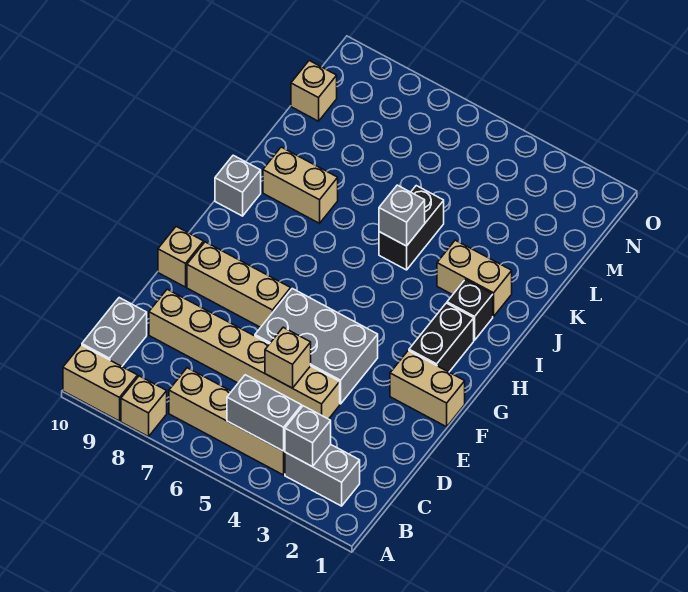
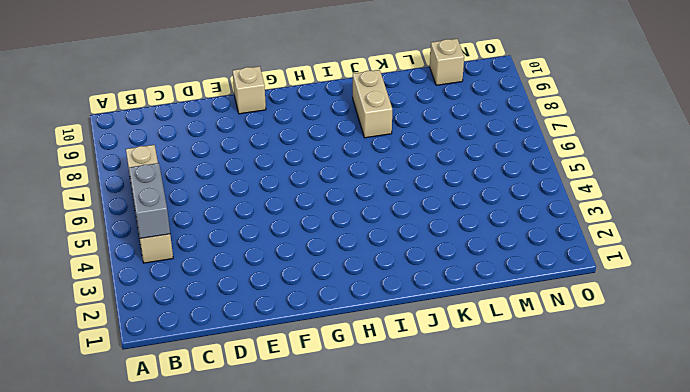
none -> tan 1x1 brick [121,376,167,437]
none -> tan 1x2 brick [63,345,138,421]
none -> grey 1x2 brick [285,444,360,506]

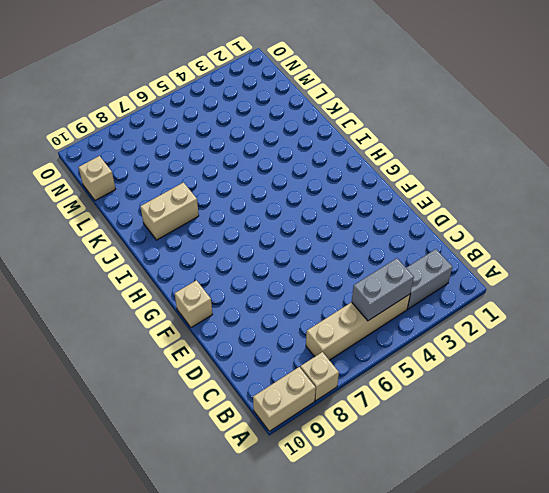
none -> grey 1x2 brick [82,298,147,366]
none -> tan 1x6 brick [149,289,340,419]
none -> grey 2x3 brick [255,289,378,404]

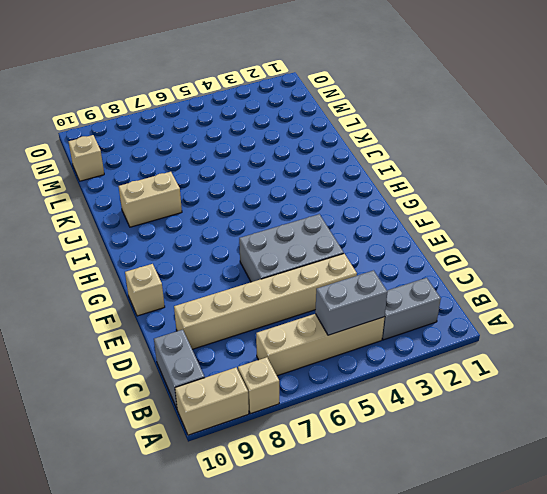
none -> tan 1x2 brick [390,351,465,427]
none -> tan 1x3 brick [187,242,291,327]
none -> black 1x2 brick [409,303,474,372]

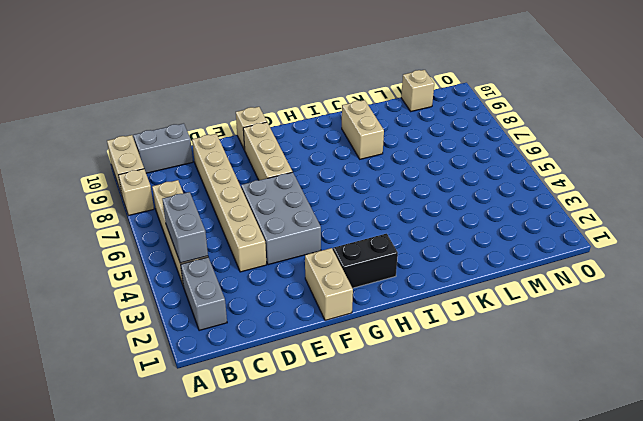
none -> black 1x1 brick [447,279,493,340]
none -> grey 1x1 brick [215,155,261,216]
none -> tan 1x2 brick [437,240,512,316]

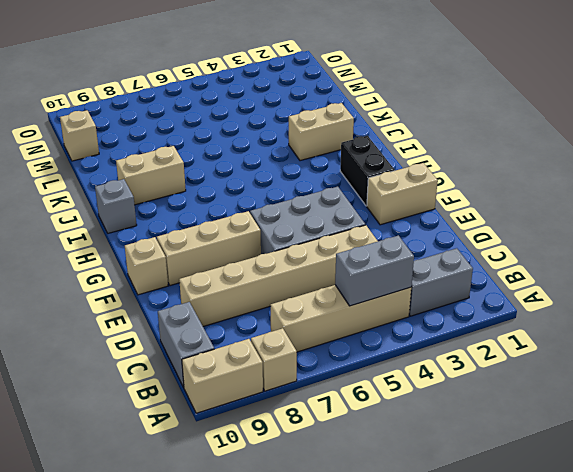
none -> black 1x1 brick [447,279,493,340]
none -> black 1x2 brick [379,186,444,270]
none -> grey 1x1 brick [285,406,331,466]

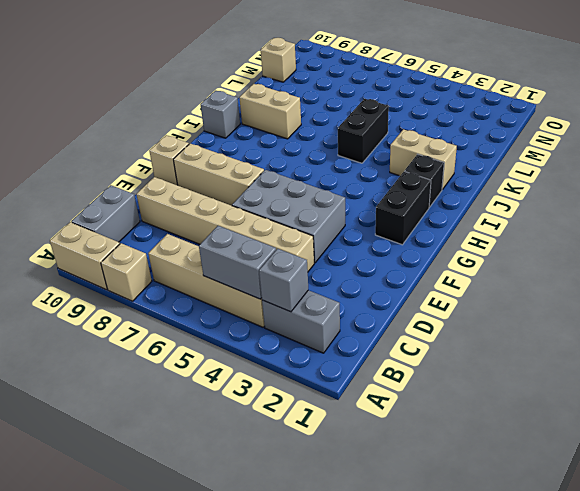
none -> tan 1x2 brick [390,351,465,427]
none -> tan 1x1 brick [265,327,311,388]
none -> grey 1x1 brick [379,185,425,246]

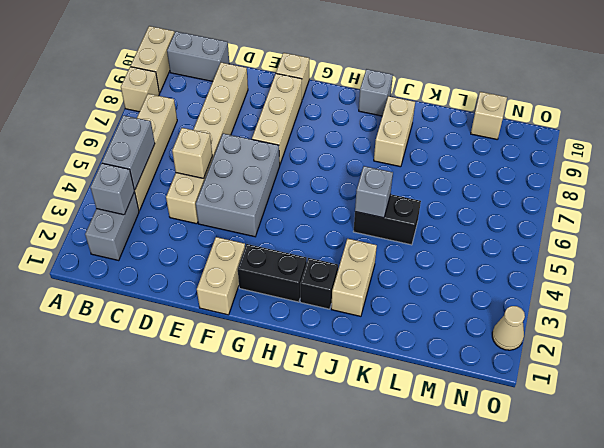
tan 1x1 cone [492,306,525,350] -> none

